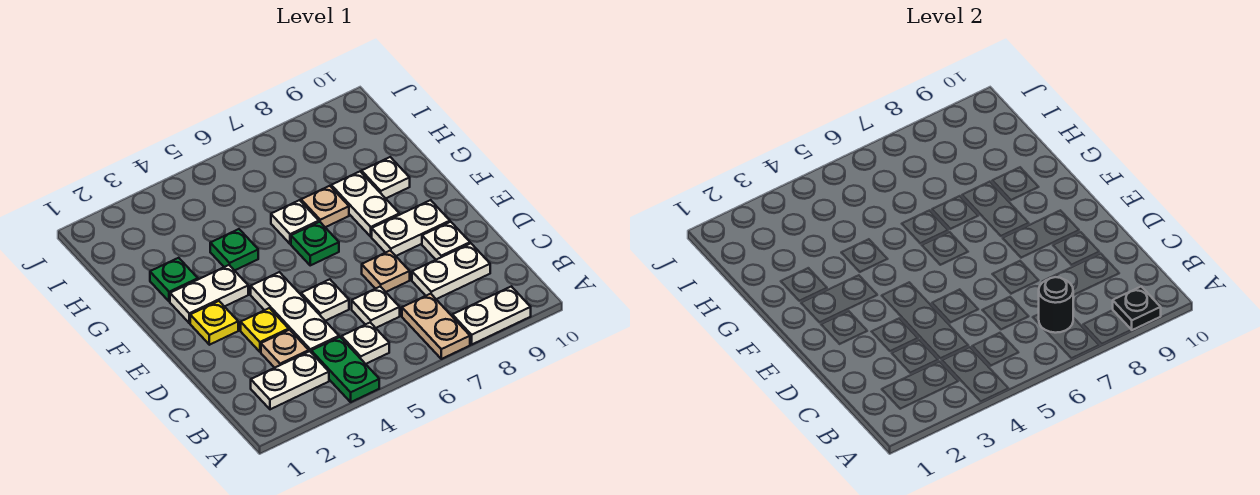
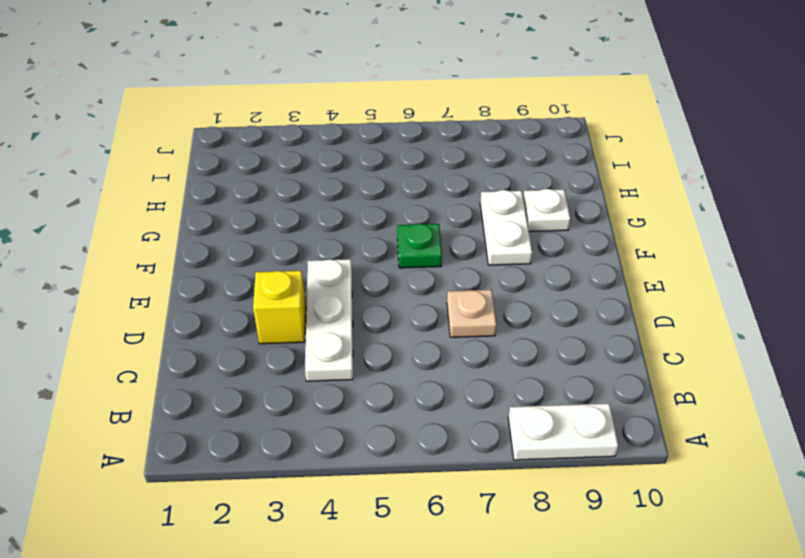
yellow 1x1 brick [253,271,306,344] -> yellow 1x1 plate [241,308,289,352]
none -> green 1x2 plate [311,337,379,402]
none -> tan 1x2 plate [402,294,470,359]
none -> white 1x2 plate [251,351,329,409]

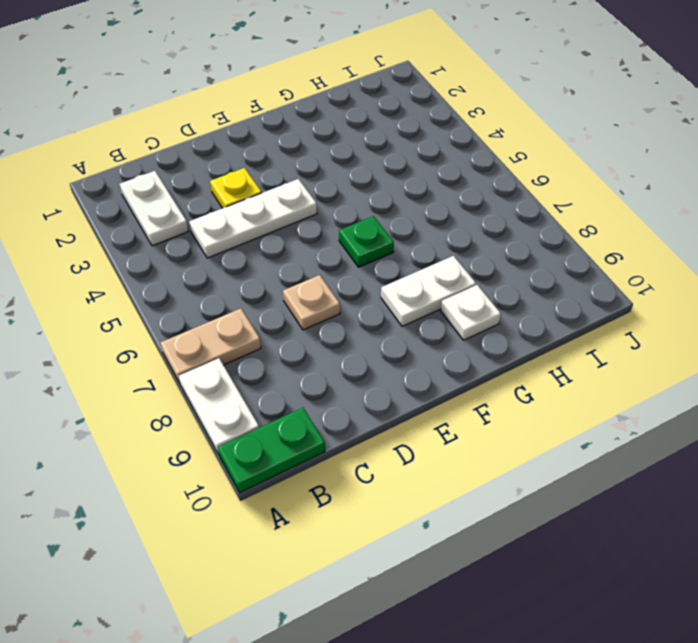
green 1x2 plate [218,408,325,493] -> green 1x2 plate moved to [311,337,379,402]
none -> white 1x1 plate [341,323,389,364]
none -> tan 1x1 plate [261,330,309,368]
none -> white 1x1 plate [352,287,400,328]

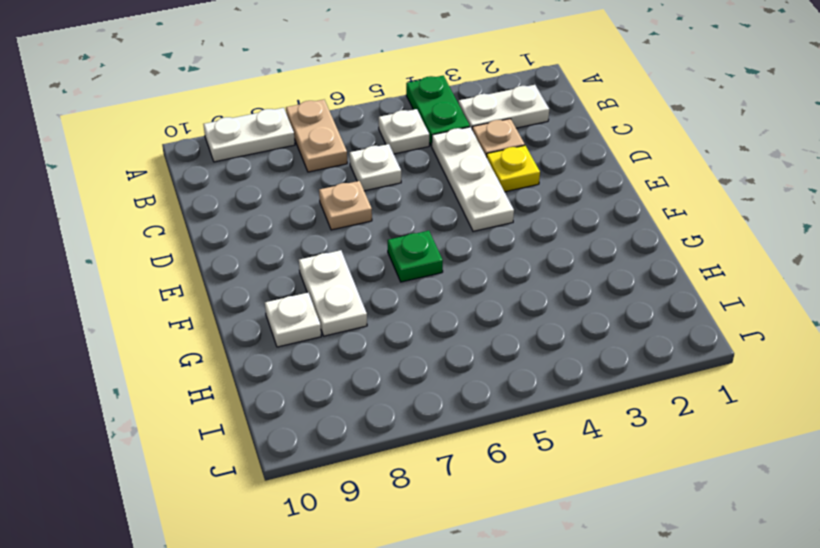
none -> white 1x2 plate [412,243,490,299]
none -> white 1x1 plate [301,279,349,321]
none -> white 1x1 plate [422,222,470,260]

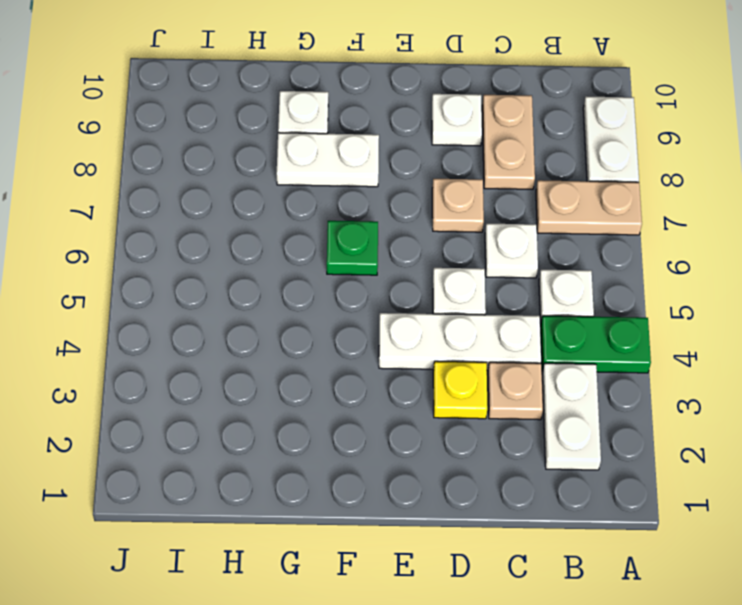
tan 1x2 plate [482,95,535,189] -> white 1x2 plate [412,243,490,299]
none -> yellow 1x1 plate [190,301,238,345]
none -> white 1x2 plate [372,200,450,256]
none -> white 1x2 plate [170,265,248,323]

